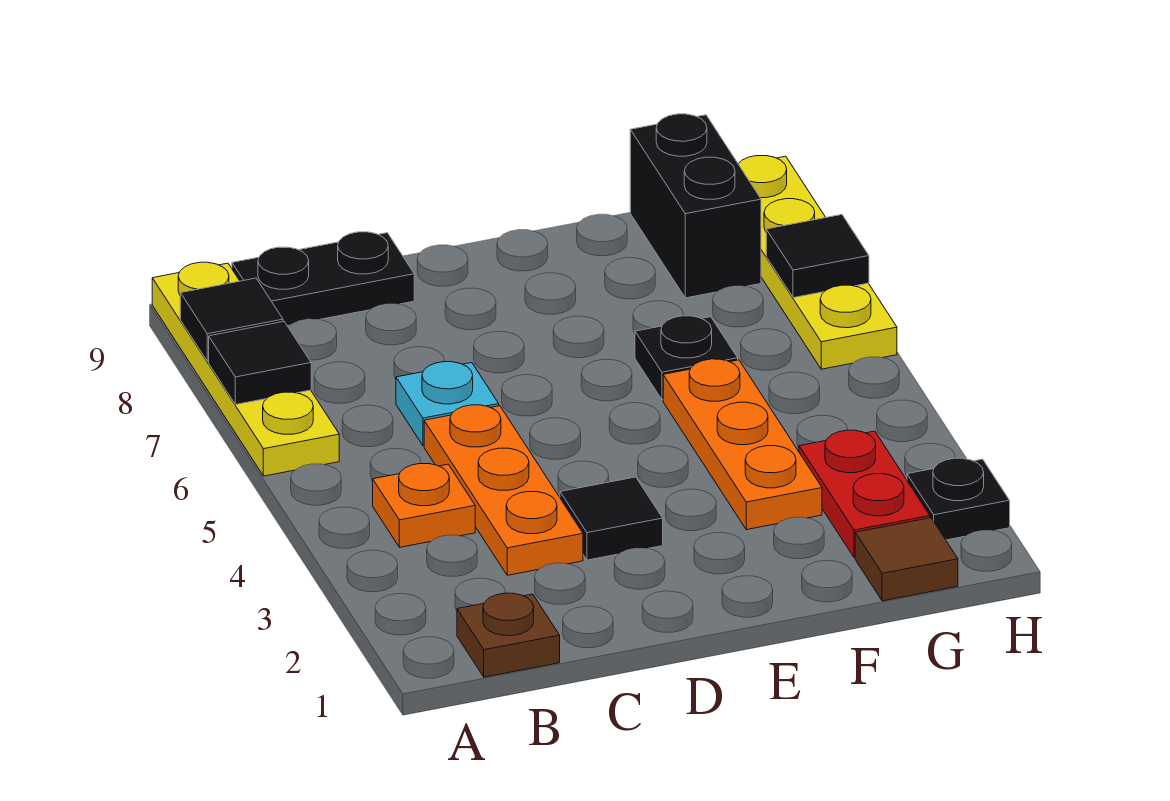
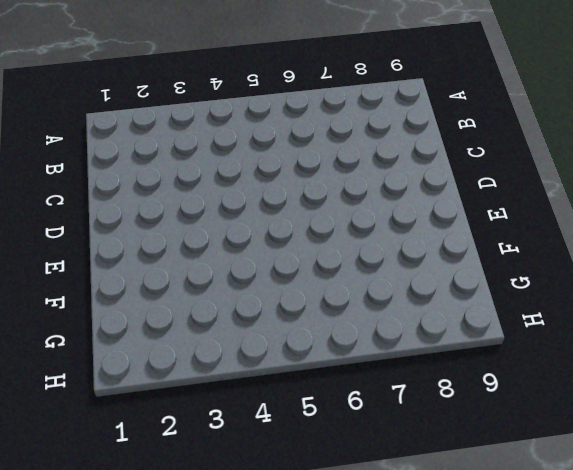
none -> yellow 1x4 plate [152,262,339,476]
none -> brown 1x1 plate [457,593,560,677]
none -> orange 1x1 plate [373,464,475,547]

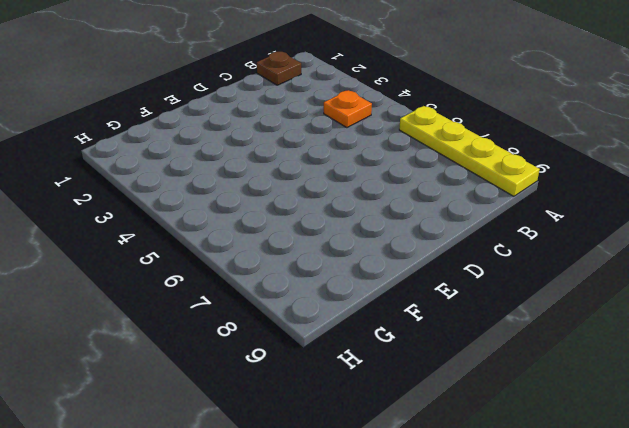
none -> black 1x2 plate [232,232,414,326]
none -> orange 1x3 plate [424,405,583,575]
none -> cyan 1x1 plate [396,361,499,446]

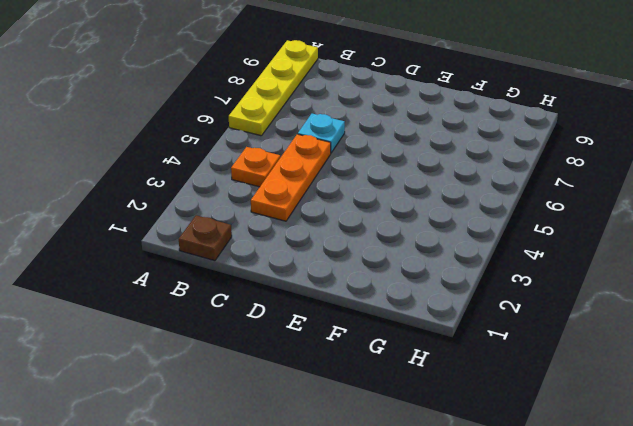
none -> black 1x2 plate [232,232,414,326]
none -> black 1x1 tile [560,477,663,560]
none -> orange 1x3 plate [663,359,822,530]

